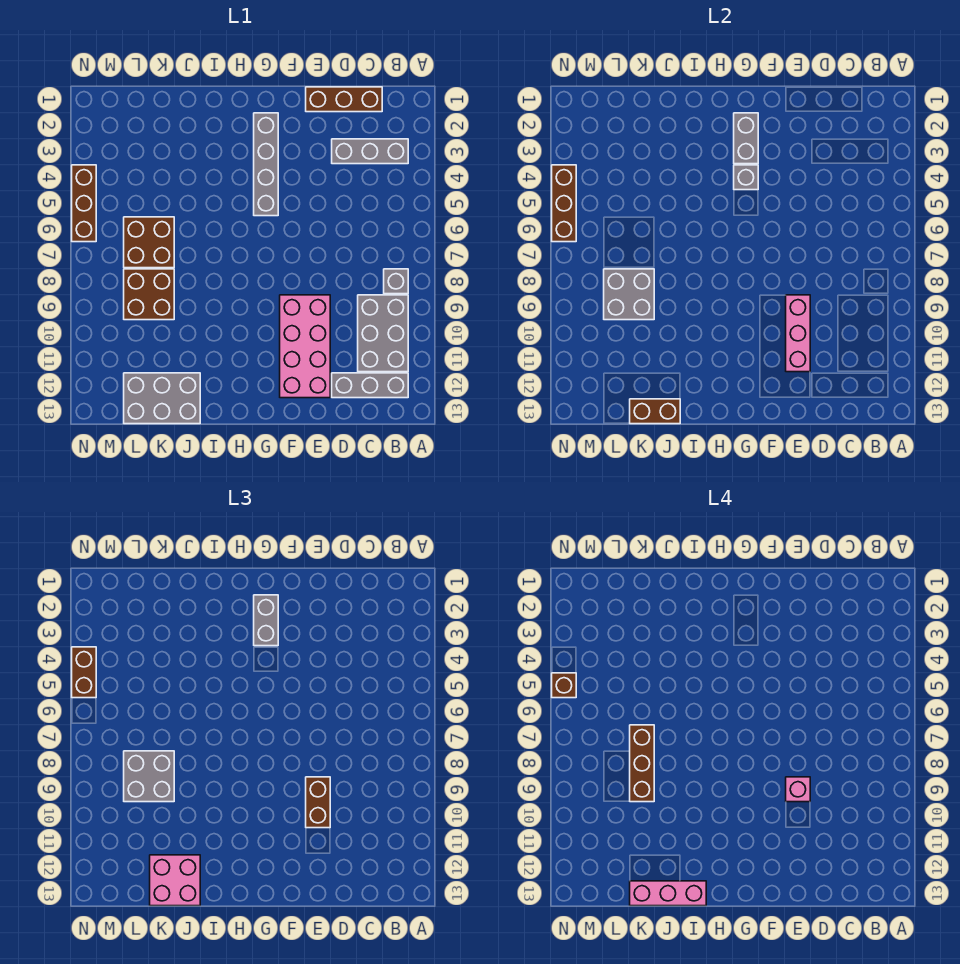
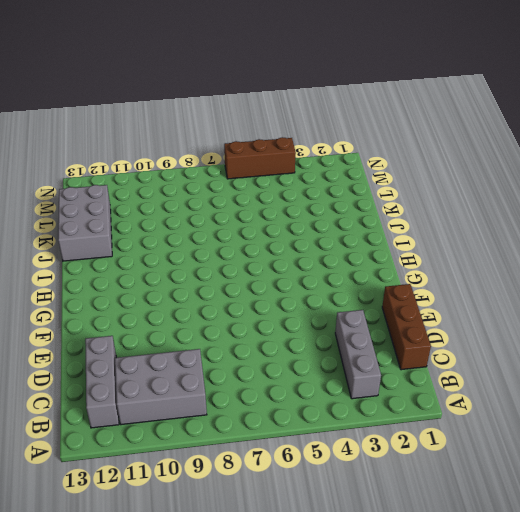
none -> grey 1x1 brick [384,269,408,294]
none -> pink 2x4 brick [280,295,330,398]
none -> grey 1x4 brick [254,113,278,216]

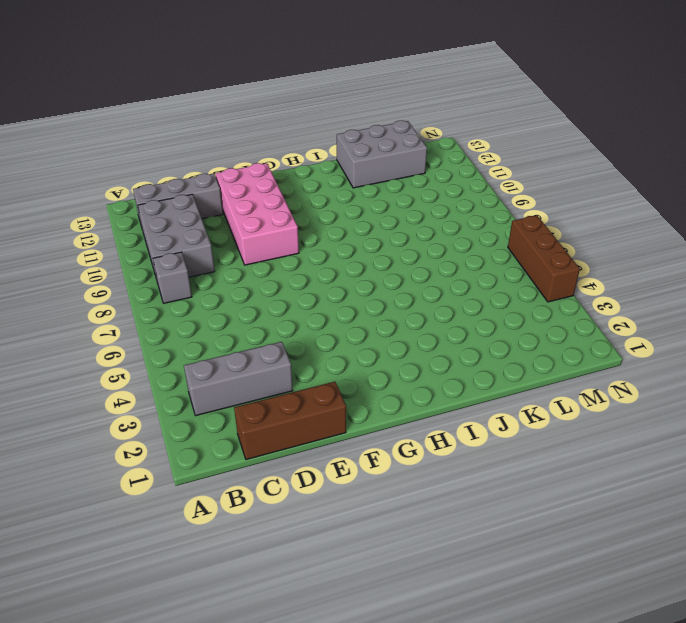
none -> grey 1x4 brick [254,113,278,216]
none -> brown 2x2 brick [124,217,174,268]
none -> brown 2x2 brick [124,269,174,320]

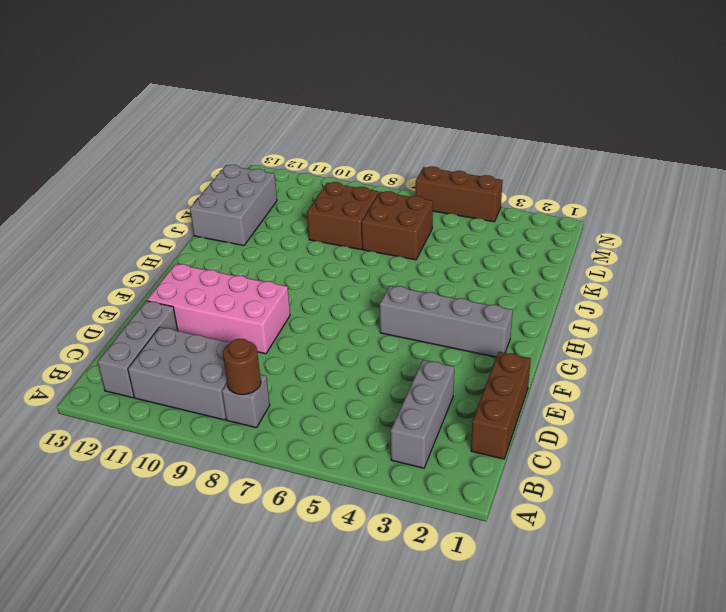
brown 1x1 round brick [223,339,261,395] -> none
none -> pink 1x3 brick [786,295,810,372]
none -> grey 1x2 brick [734,113,758,164]
none -> grey 1x1 brick [734,165,758,190]

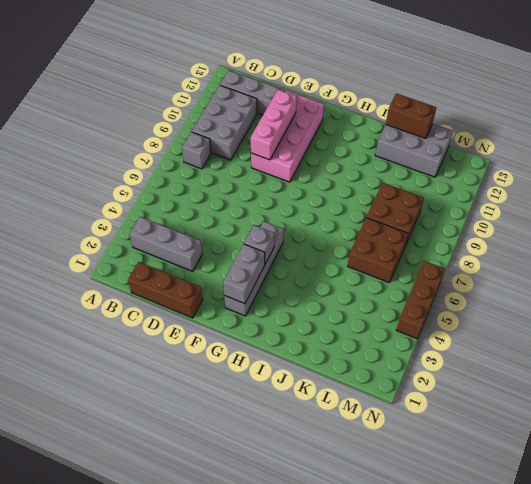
none -> grey 2x2 brick [604,269,654,320]
none -> brown 1x3 brick [552,165,576,242]
none -> brown 1x2 brick [306,777,330,828]

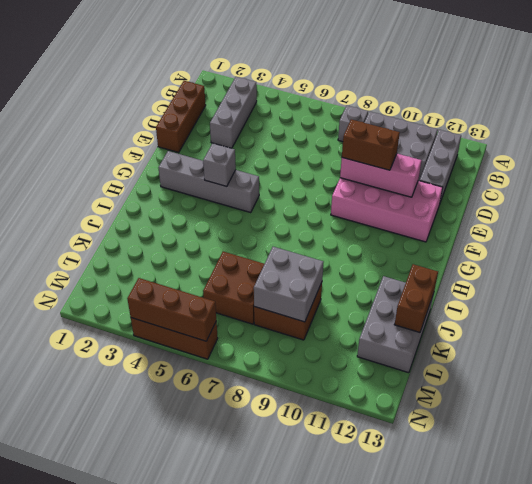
none -> grey 1x2 brick [734,113,758,164]
none -> grey 1x2 brick [254,595,278,646]
none -> pink 2x2 brick [150,855,200,906]

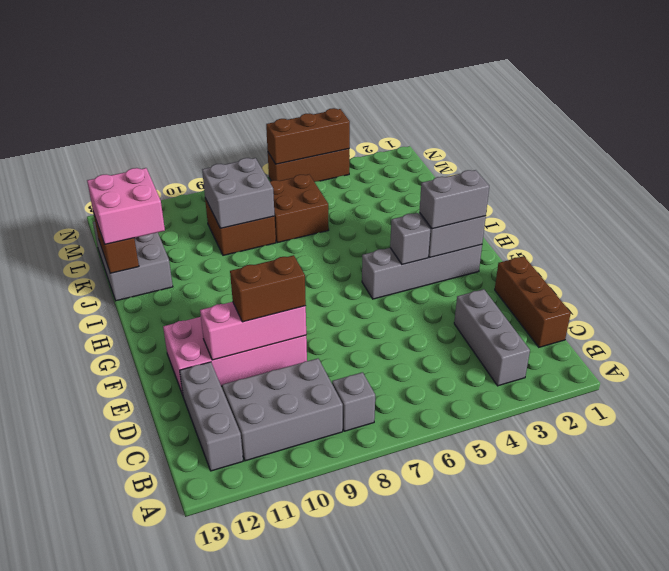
none -> grey 2x2 brick [124,751,174,802]
none -> brown 1x2 brick [72,647,96,698]
none -> pink 1x1 brick [786,777,810,802]

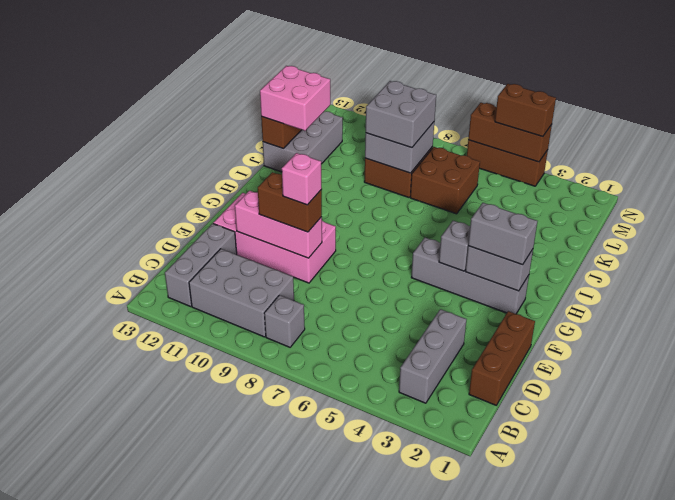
none -> pink 1x3 brick [630,881,706,906]
none -> brown 1x3 brick [630,725,654,802]
none -> brown 1x1 brick [552,673,576,698]

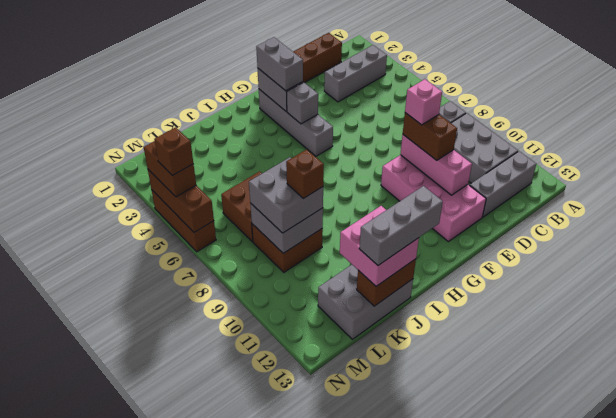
grey 1x3 brick [359,186,443,265] -> pink 1x3 brick [630,881,706,906]
brown 1x1 brick [286,149,324,199] -> brown 1x3 brick [630,725,654,802]

